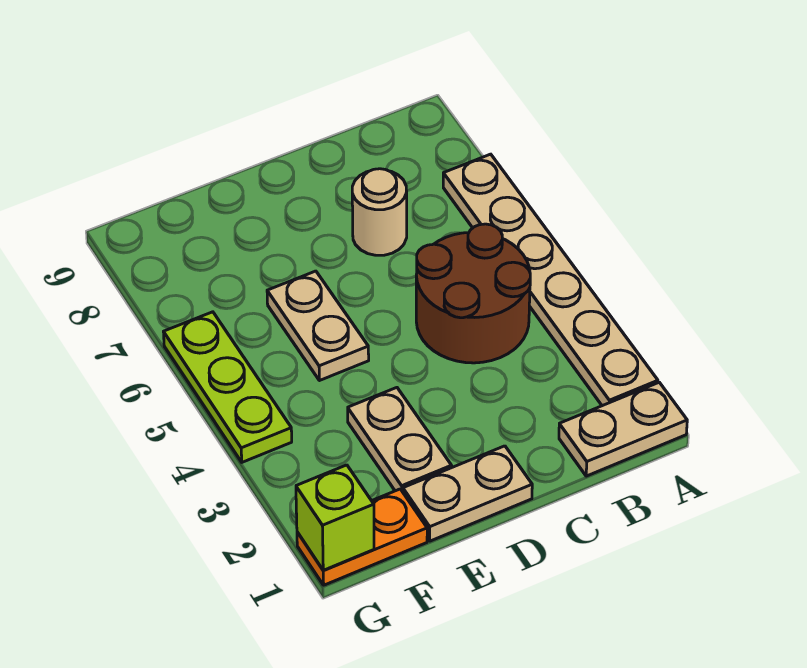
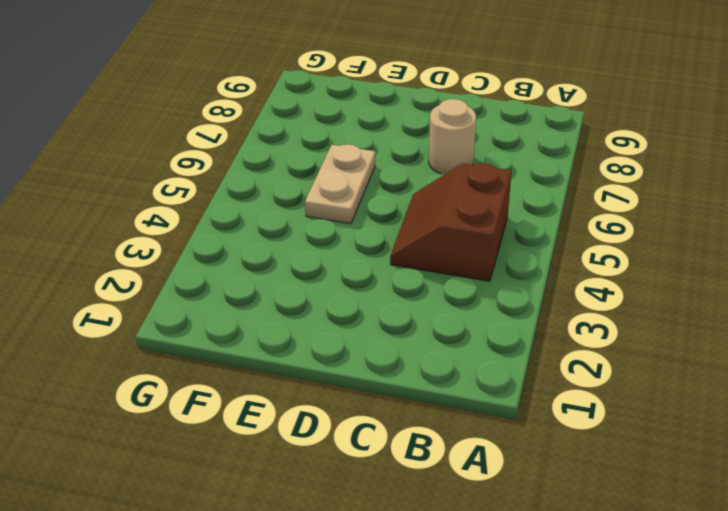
brown 2x2 slope [390,163,512,281] -> brown 2x2 round brick [416,224,530,363]
none -> tan 1x2 plate [559,382,687,476]
none -> tan 1x6 plate [443,154,658,406]

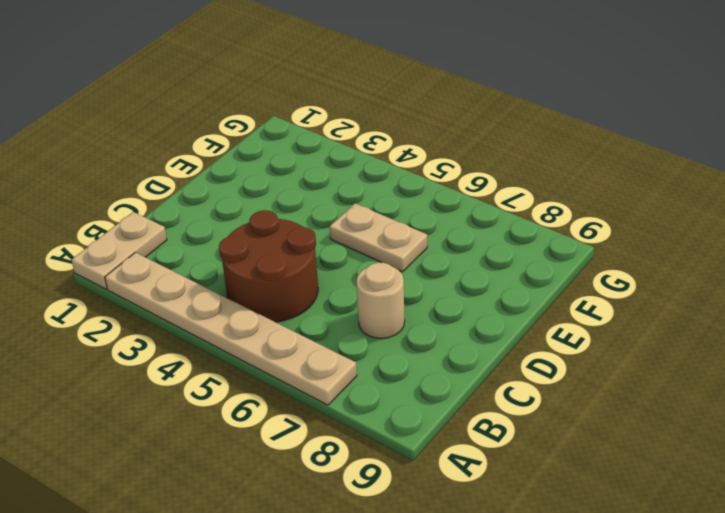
none -> tan 1x2 plate [403,446,532,541]
none -> tan 1x2 plate [348,388,452,492]

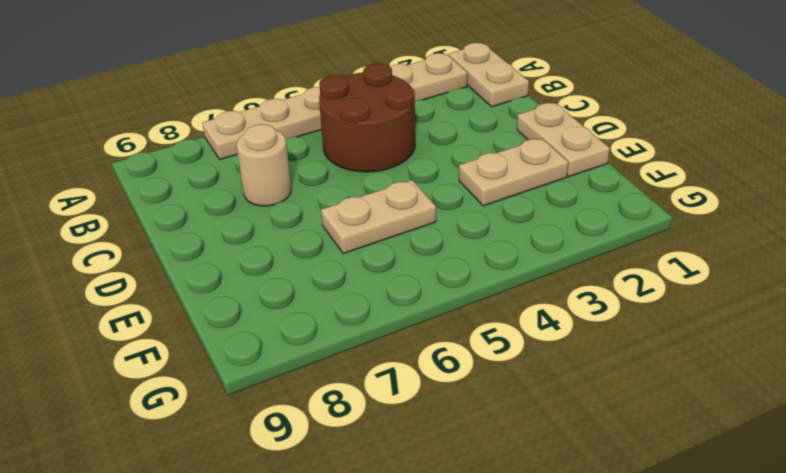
none -> orange 1x2 plate [297,489,427,585]
none -> lime 1x3 plate [164,312,292,462]

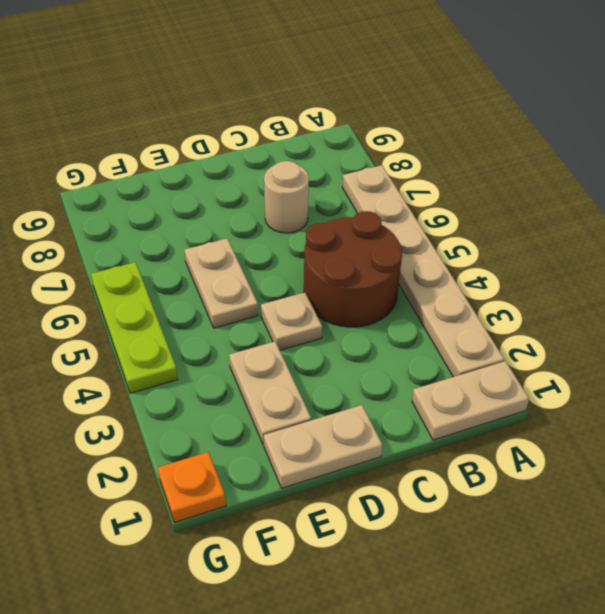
tan 1x1 plate [261,292,322,350] -> none
orange 1x1 plate [158,452,226,523] -> orange 1x2 plate [297,489,427,585]
none -> lime 1x1 brick [296,465,374,570]

